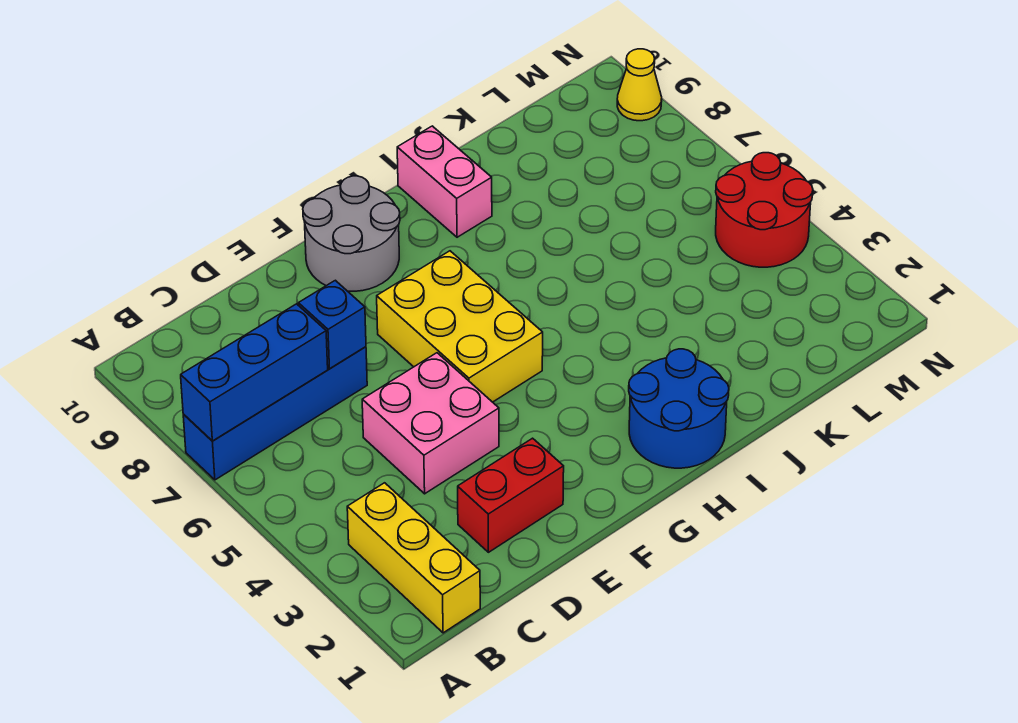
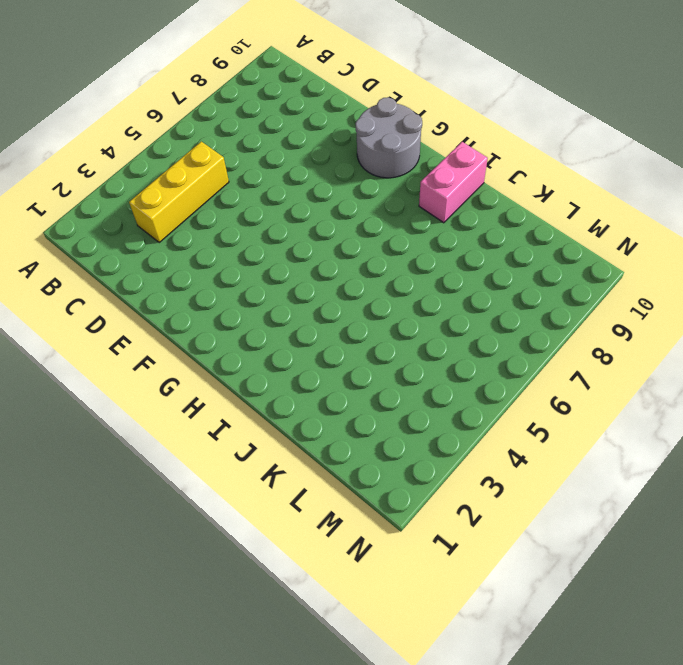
yellow 1x3 brick [129,141,229,243] -> yellow 1x3 brick moved to [347,483,480,633]
none -> blue 1x4 brick [183,347,367,480]
none -> red 1x2 brick [458,438,564,552]
none -> pink 2x2 brick [362,353,499,494]

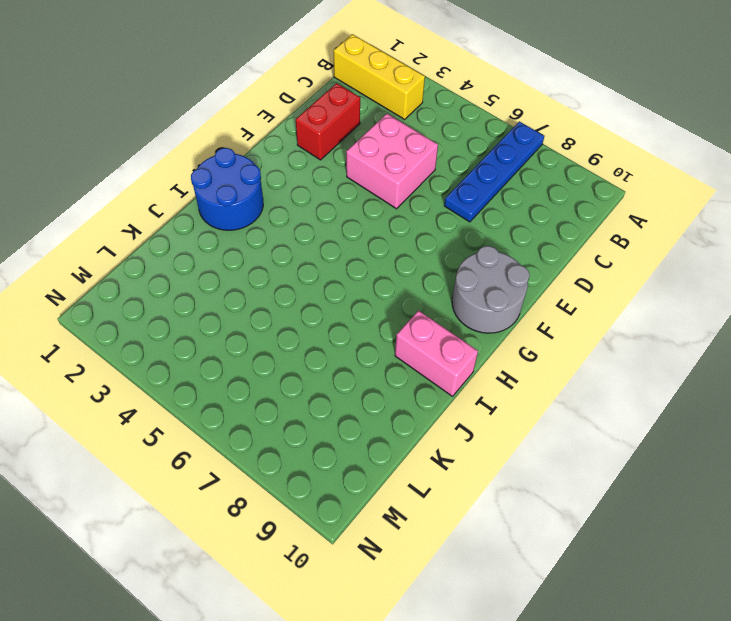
blue 1x4 plate [444,122,544,222] -> blue 1x4 brick [183,347,367,480]
none -> yellow 2x3 brick [377,251,543,402]
none -> red 2x2 round brick [716,153,813,267]
none -> yellow 1x1 cone [617,49,662,121]

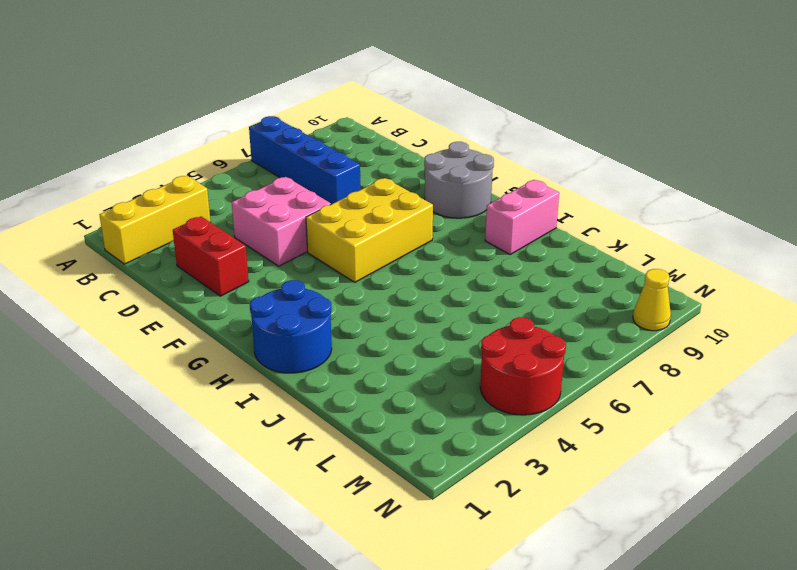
none -> blue 1x3 brick [181,304,328,441]
none -> blue 1x1 brick [298,280,366,369]

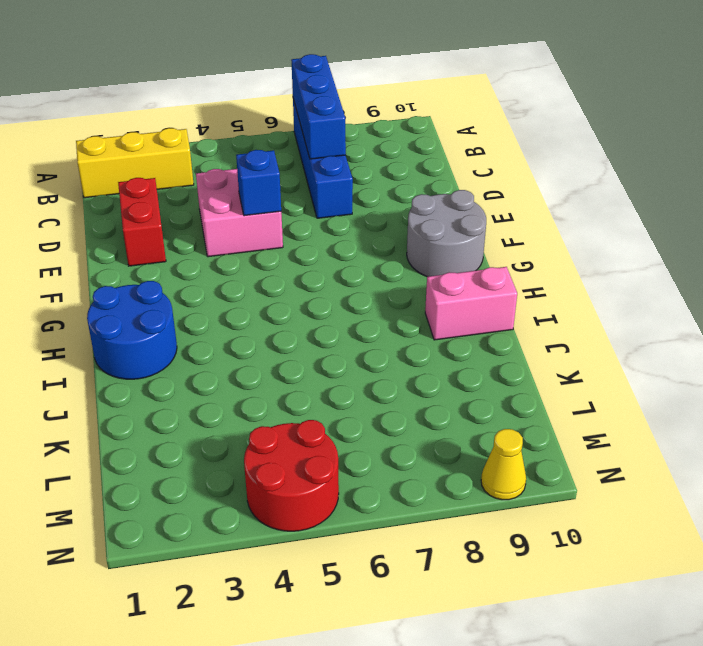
blue 1x1 brick [236,150,281,216] -> blue 1x1 brick moved to [298,280,366,369]
none -> yellow 2x3 brick [377,251,543,402]

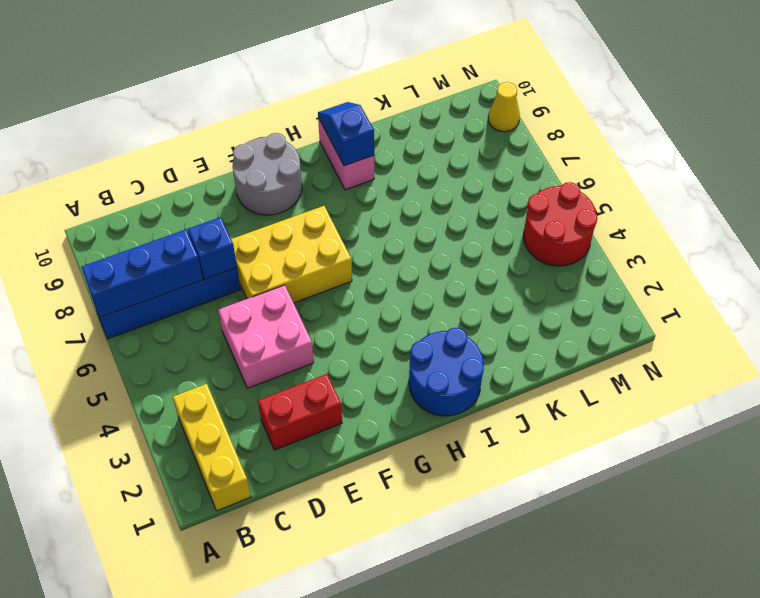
yellow 2x3 brick [231,206,352,303] -> yellow 2x3 brick turned to [377,251,543,402]
blue 1x2 slope [318,102,374,166] -> none

